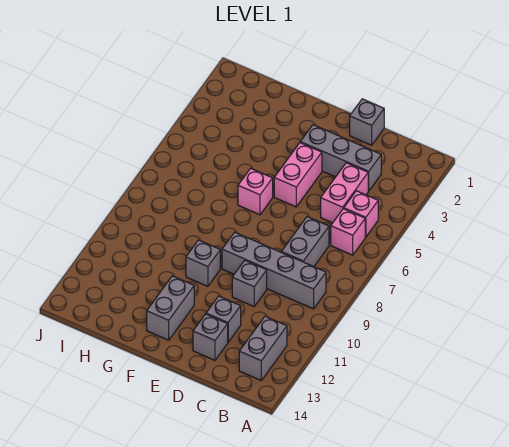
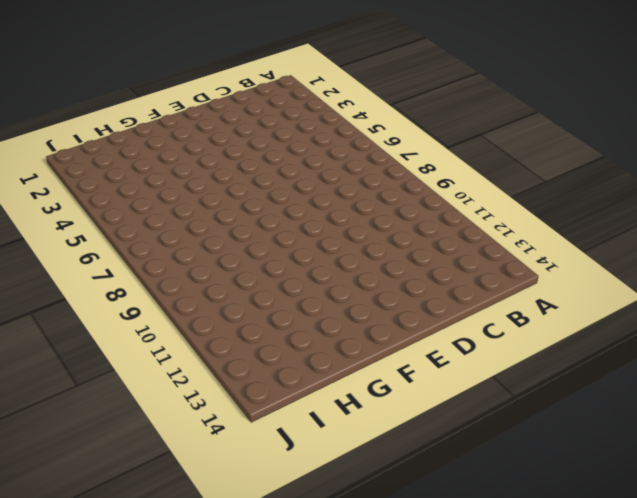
none -> pink 1x1 brick [344,191,378,237]
none -> pink 1x1 brick [331,209,365,255]
none -> grey 1x4 brick [222,232,326,309]

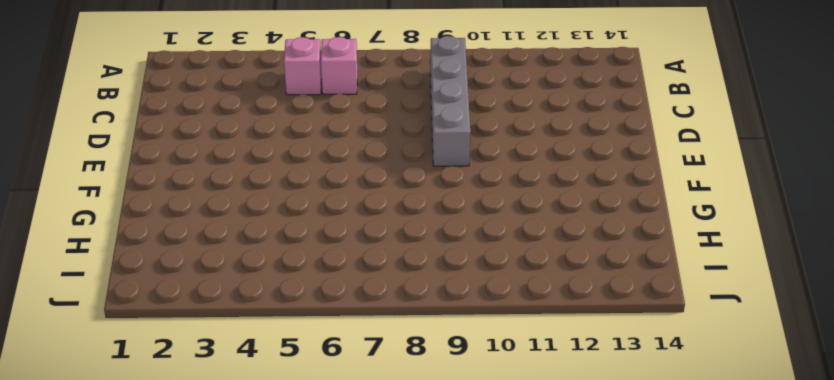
none -> grey 1x2 brick [239,316,287,380]
none -> grey 1x3 brick [300,125,381,191]
none -> pink 1x2 brick [321,163,368,223]

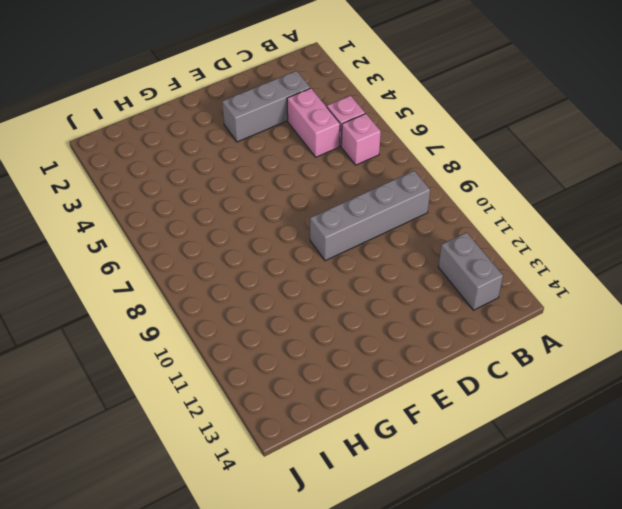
none -> grey 1x2 brick [281,217,329,267]
none -> grey 1x1 brick [350,99,384,145]
none -> grey 1x1 brick [232,260,267,306]

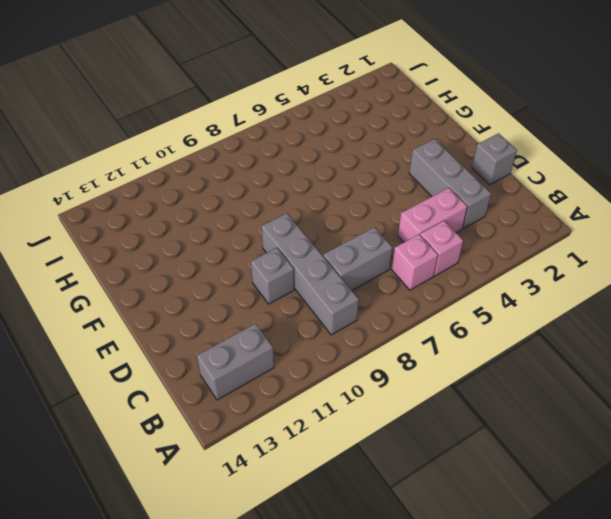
none -> grey 1x1 brick [206,296,241,342]
none -> grey 1x1 brick [193,314,228,360]
none -> pink 1x2 brick [274,143,322,207]

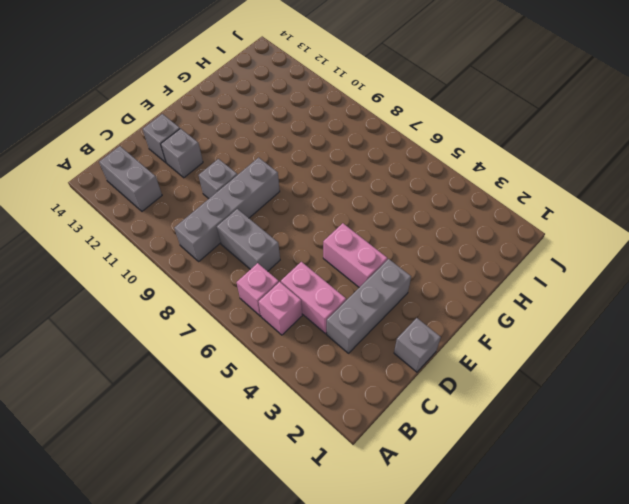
none -> pink 1x1 brick [238,168,273,215]
none -> grey 1x1 brick [186,240,220,286]
none -> grey 1x2 brick [147,276,194,340]

